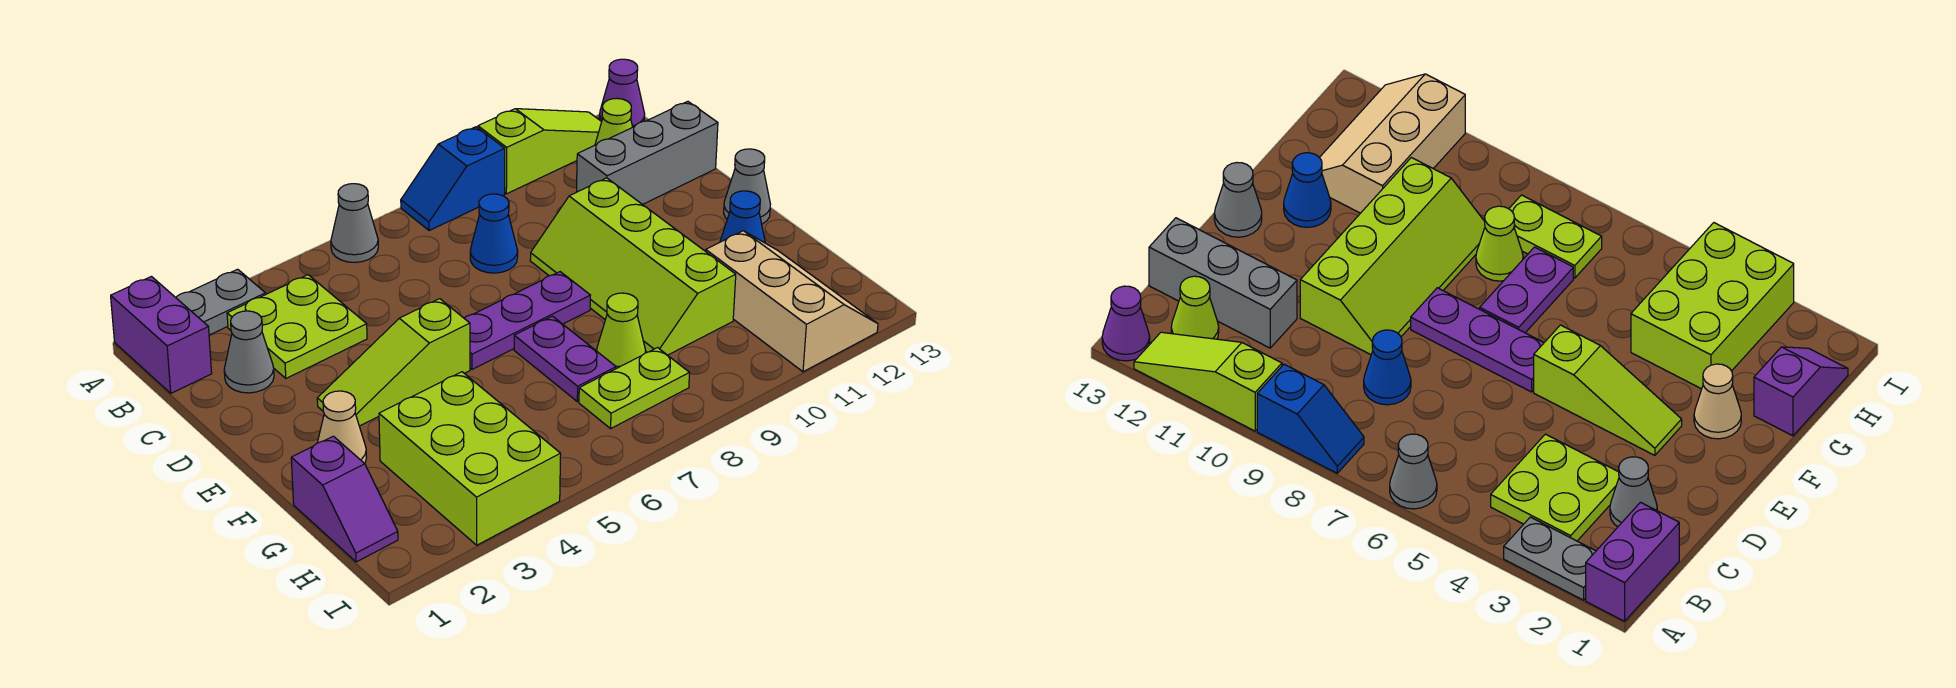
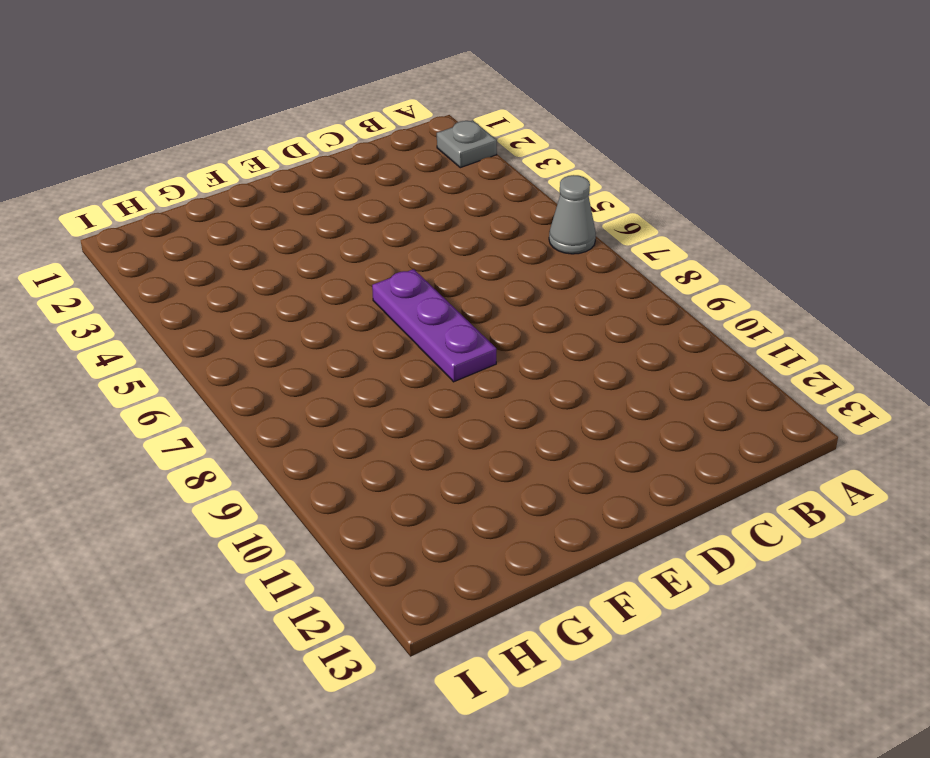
grey 1x1 plate [437,121,497,168] -> grey 1x2 plate [176,269,266,335]
none -> purple 1x2 brick [111,277,212,393]
none -> blue 1x2 slope [401,127,505,231]
none -> lime 1x3 slope [478,109,602,194]

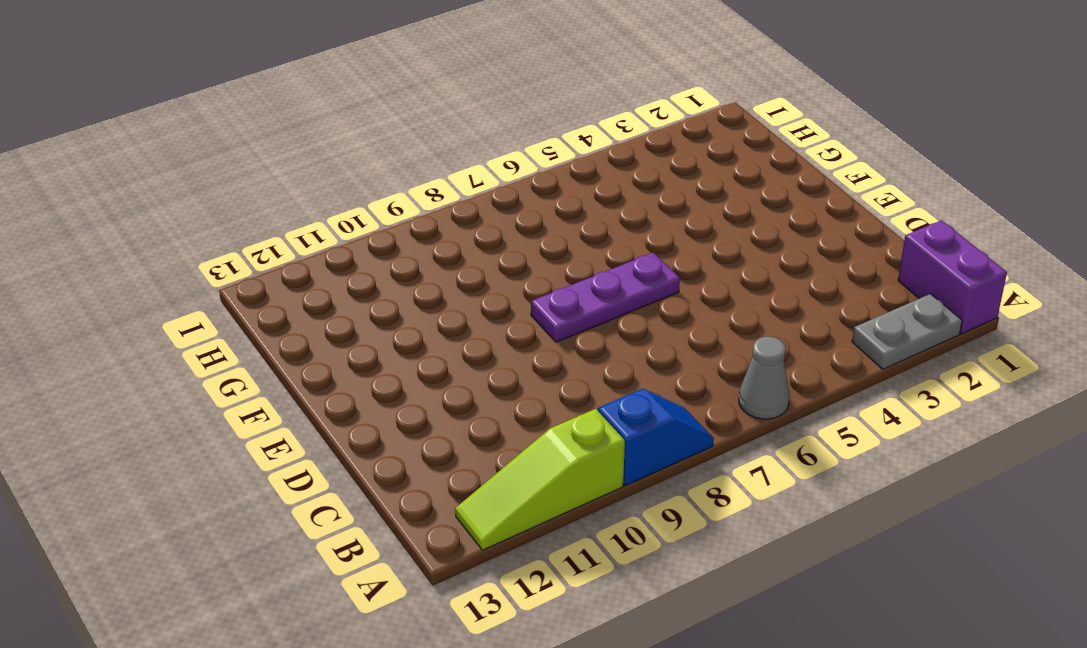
none -> purple 1x1 cone [599,59,645,127]
none -> lime 2x2 plate [227,275,367,378]
none -> lime 1x1 cone [595,99,632,145]

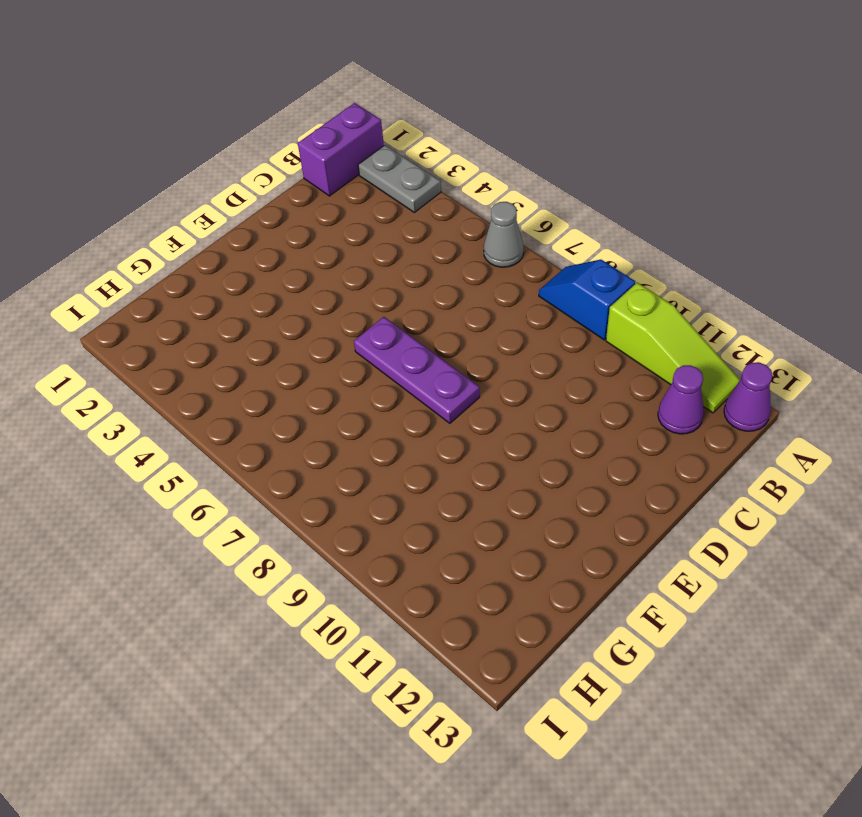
purple 1x1 cone [658,365,704,434] -> lime 1x1 cone [595,99,632,145]
none -> lime 2x2 plate [227,275,367,378]
none -> grey 1x1 cone [224,311,274,393]
none -> blue 1x1 cone [470,194,518,273]

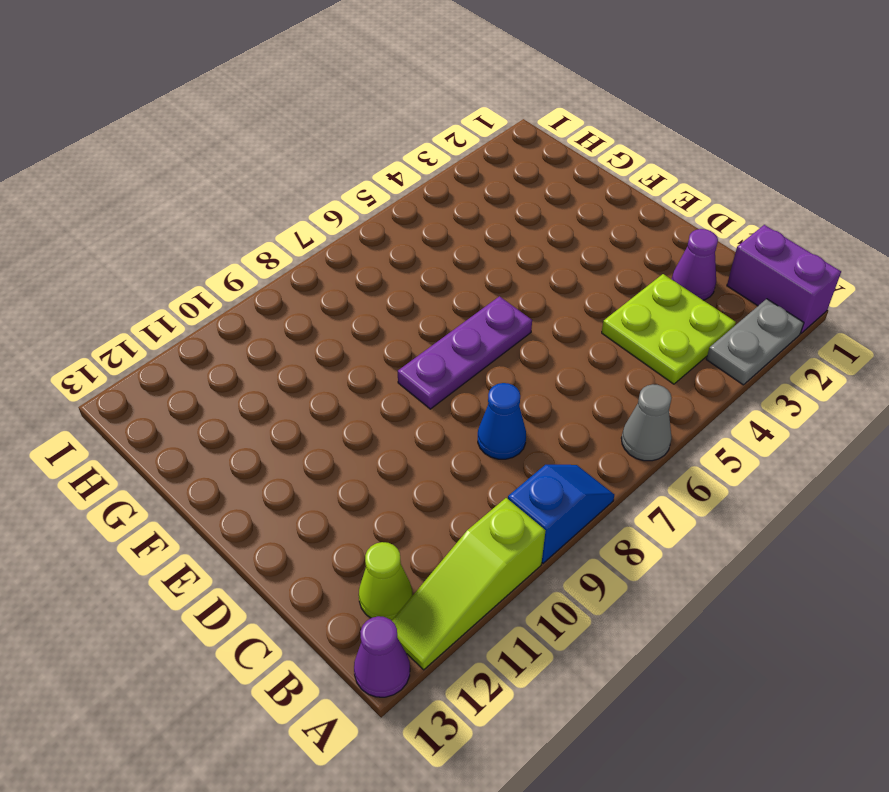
purple 1x1 cone [672,229,718,300] -> grey 1x1 cone [224,311,274,393]
none -> grey 1x3 brick [577,101,718,205]
none -> lime 2x4 slope [530,178,736,355]
none -> lime 1x3 slope [317,299,470,426]

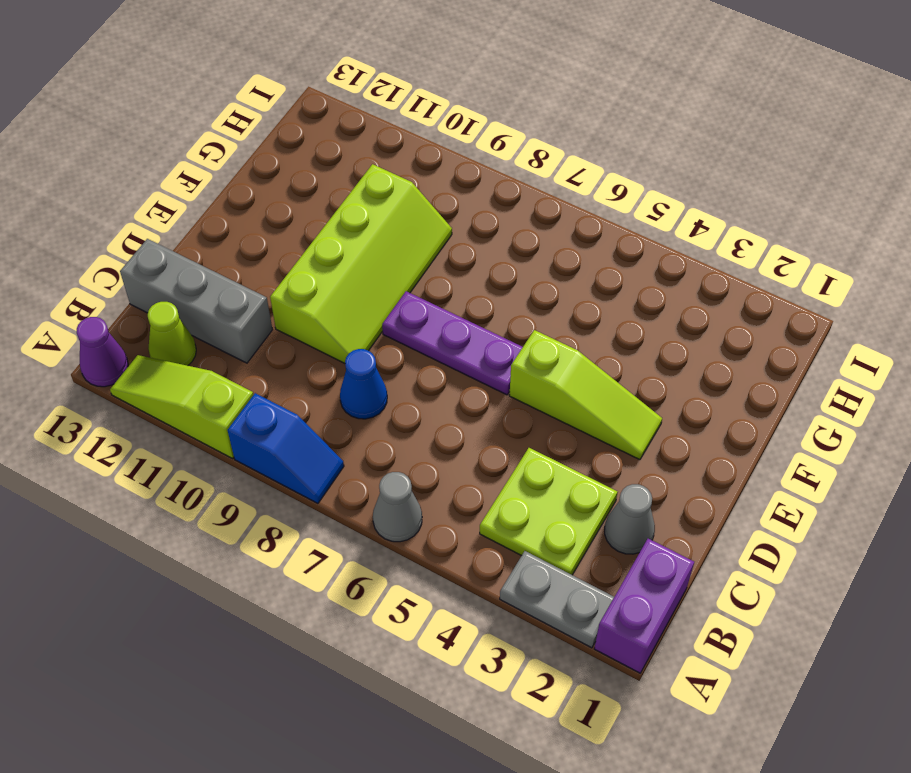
none -> grey 1x1 cone [724,149,770,224]
none -> tan 1x1 cone [317,391,366,463]
none -> purple 1x2 plate [514,316,616,402]

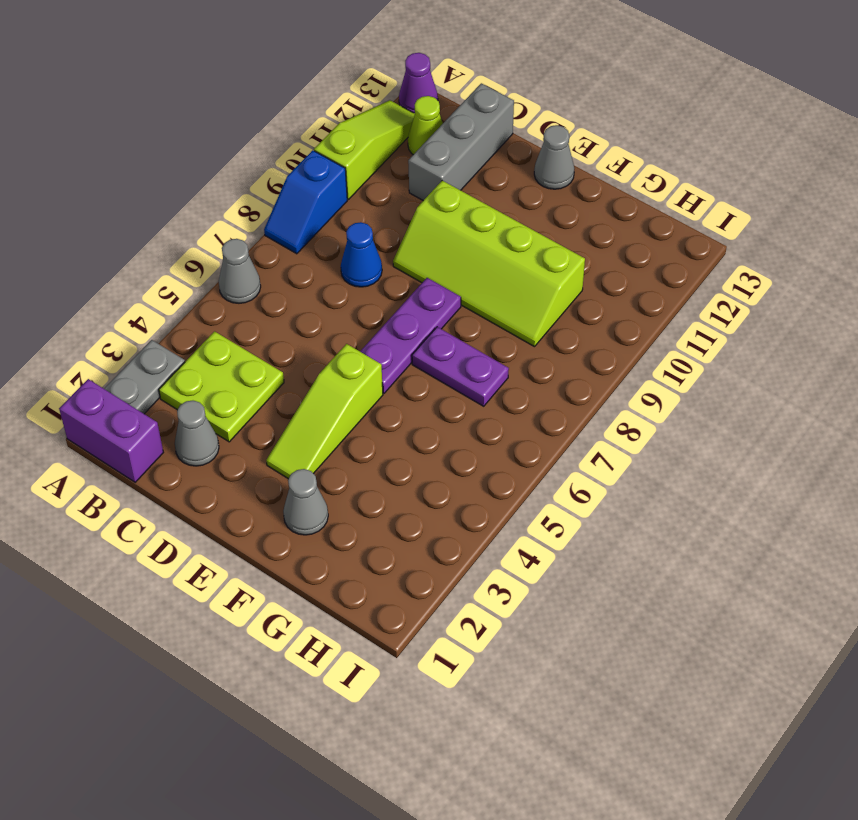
grey 1x1 cone [283,469,328,535] -> tan 1x1 cone [317,391,366,463]
none -> blue 1x1 cone [720,191,765,243]
none -> purple 1x2 slope [291,436,398,562]
none -> lime 2x3 brick [379,372,561,545]

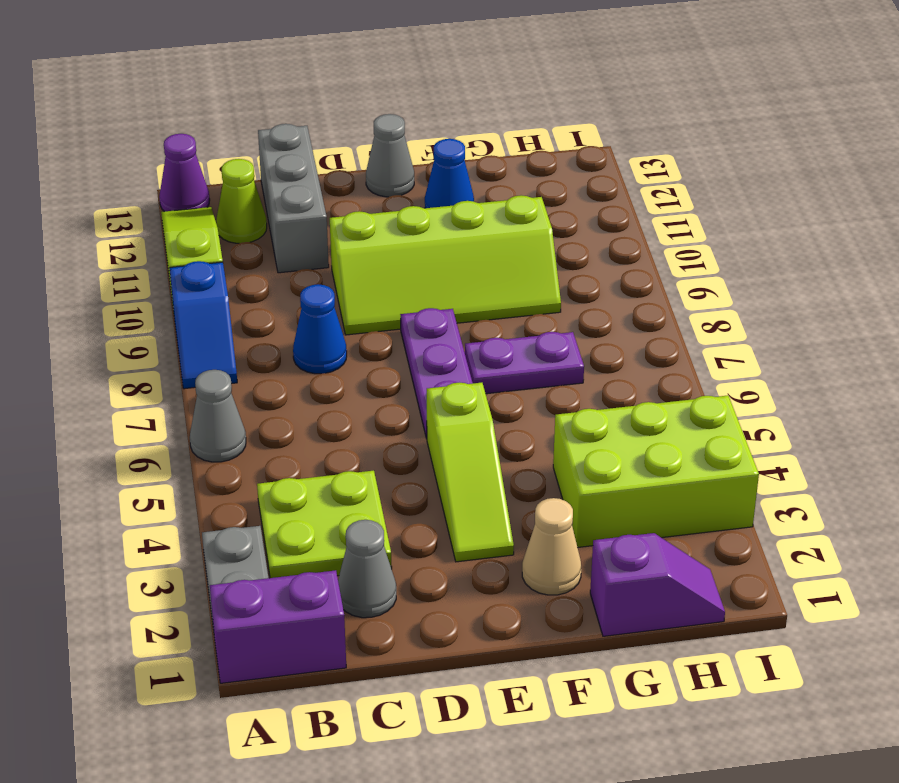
none -> lime 1x1 cone [597,293,646,369]
none -> tan 2x3 slope [706,231,878,372]
none -> lime 1x2 plate [579,348,690,428]

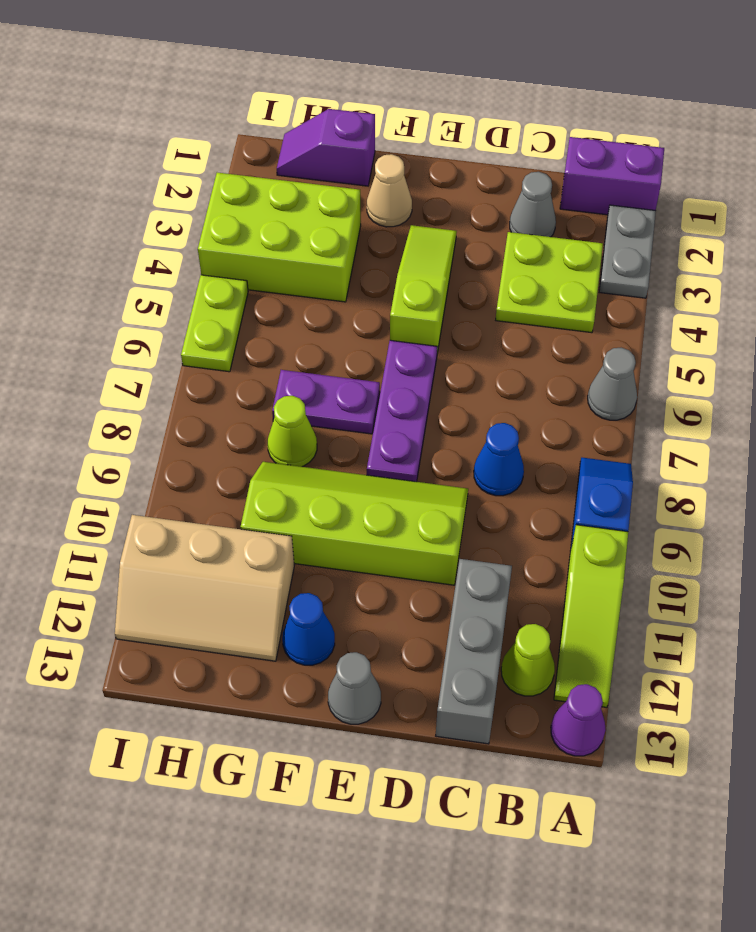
lime 1x2 plate [181,275,248,372] -> lime 1x2 plate moved to [579,348,690,428]

